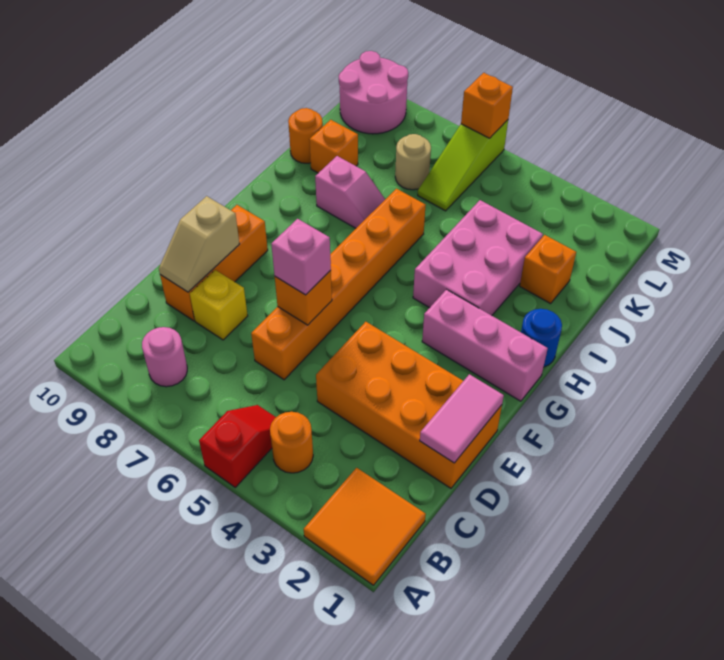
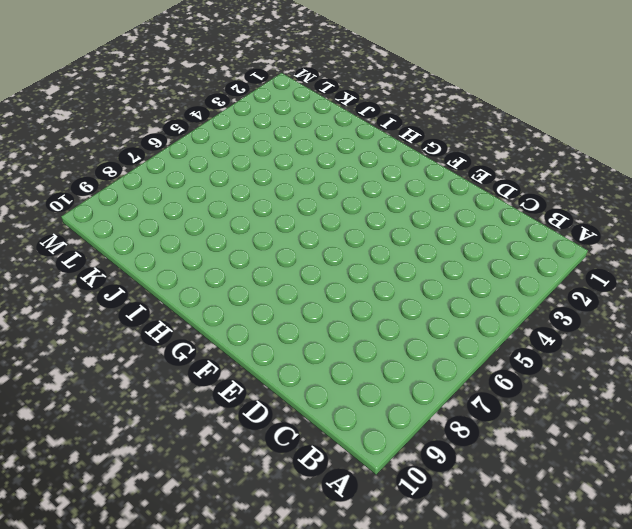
none -> orange 2x2 tile [304,468,426,585]
none -> red 1x2 slope [199,405,276,487]
none -> orange 1x1 round brick [270,412,313,473]

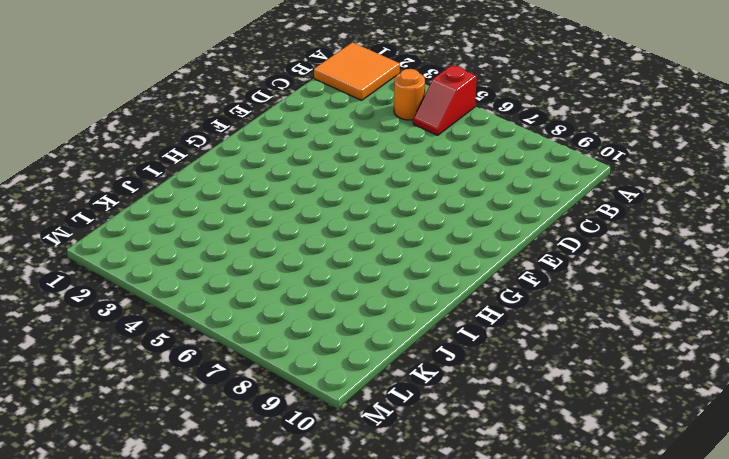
none -> pink 1x1 round brick [142,327,187,387]
none -> orange 2x4 brick [316,322,502,488]
none -> orange 1x6 brick [251,189,426,380]

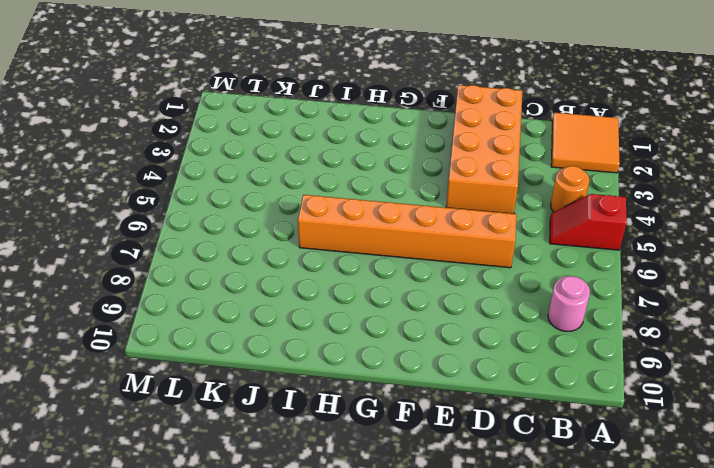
none -> yellow 1x1 brick [190,270,248,340]
none -> orange 1x3 brick [160,205,268,321]
none -> pink 1x3 brick [422,290,548,401]

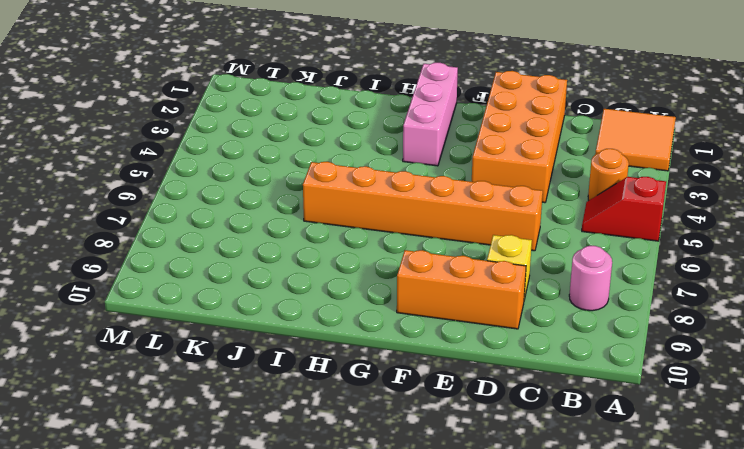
none -> blue 1x1 round brick [521,309,562,367]
none -> pink 2x3 brick [413,200,543,315]
none -> pink 1x2 slope [315,156,385,228]

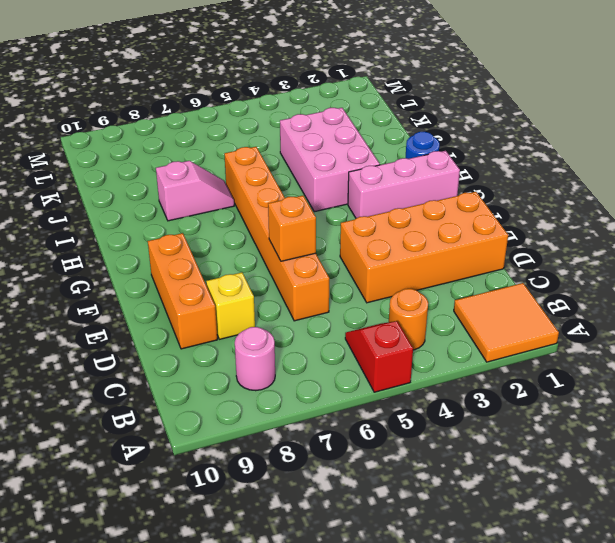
none -> orange 1x1 brick [520,235,576,304]
none -> orange 1x1 brick [309,120,358,173]
none -> orange 1x1 round brick [288,108,323,163]

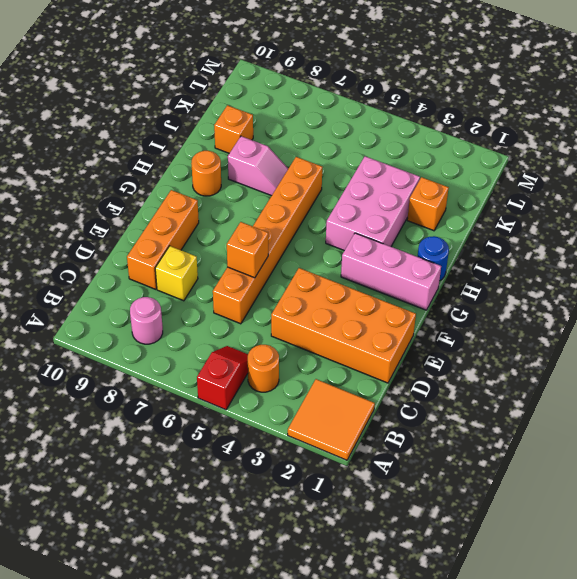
orange 1x1 round brick [191,151,221,196] -> orange 1x1 round brick moved to [288,108,323,163]
none -> lime 1x3 slope [418,120,508,211]
none -> tan 1x1 round brick [395,134,431,190]
none -> pink 2x2 round brick [339,51,408,134]

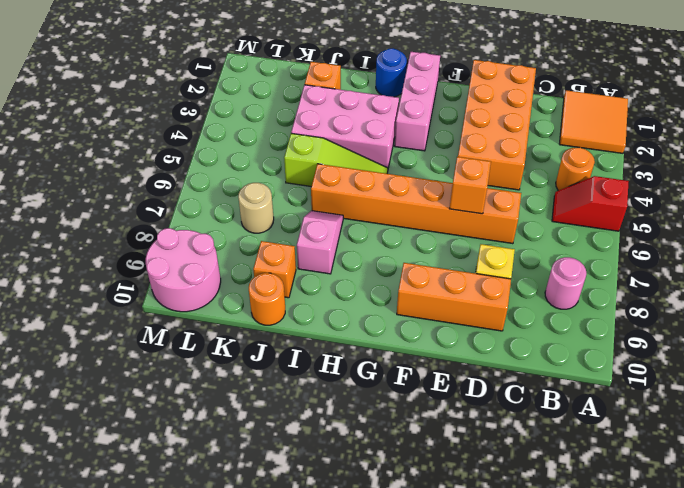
lime 1x3 slope [284,133,388,187] -> lime 1x3 slope moved to [418,120,508,211]
none -> pink 1x2 tile [420,374,504,463]
none -> tan 1x2 slope [159,196,239,292]
none -> orange 1x1 brick [461,73,513,138]

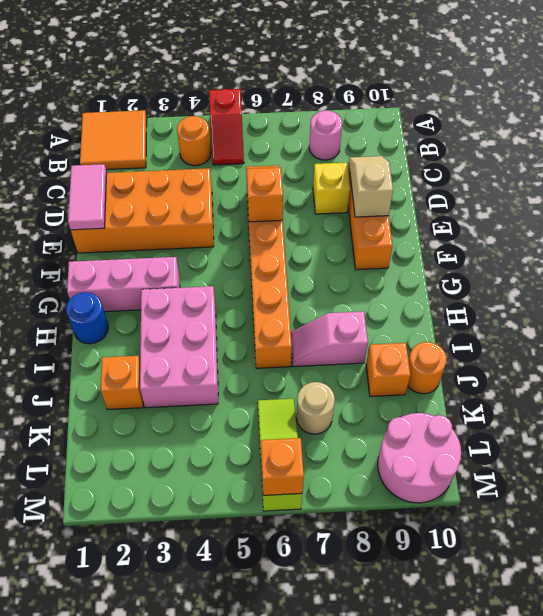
none -> pink 1x1 brick [271,219,331,295]

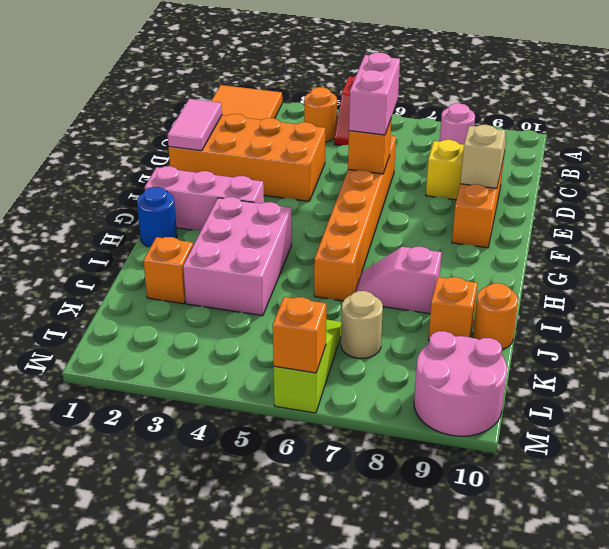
pink 1x2 brick [349,53,400,135] -> pink 1x1 brick [271,219,331,295]

